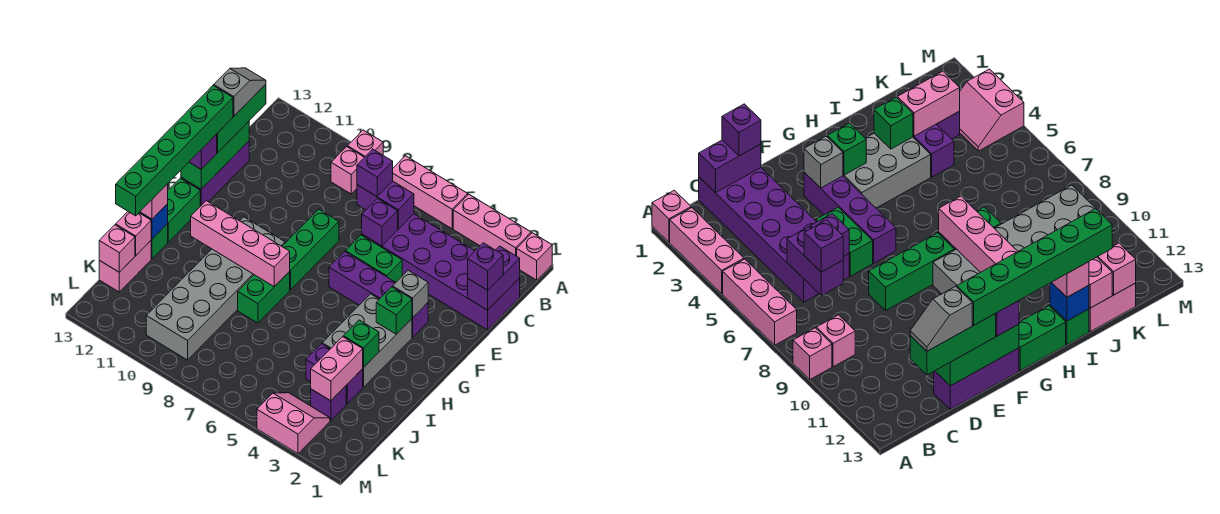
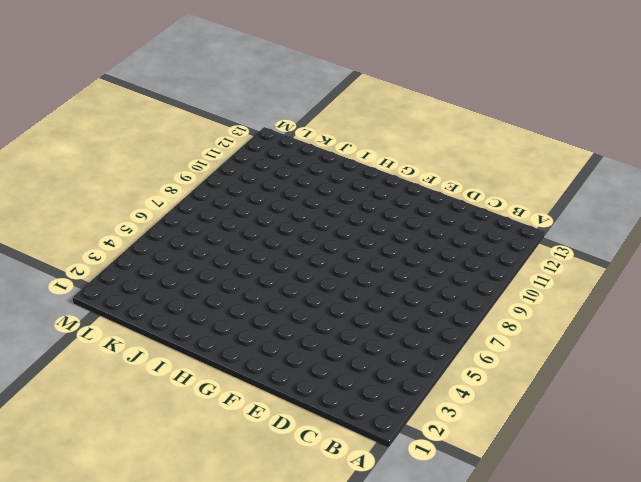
none -> pink 1x1 brick [517,233,552,280]
none -> pink 1x3 brick [453,194,531,256]
none -> pink 1x3 brick [393,156,468,229]
none -> pink 1x1 brick [347,130,383,157]

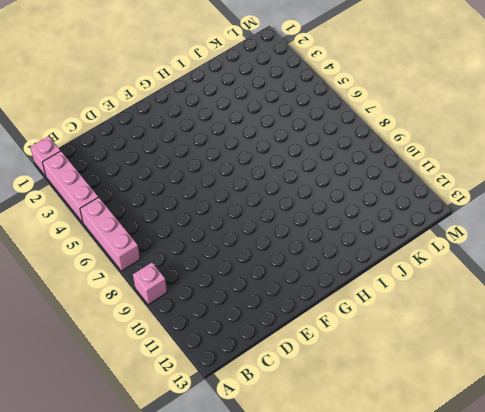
none -> pink 1x1 brick [331,147,364,194]
none -> purple 2x6 brick [362,214,520,330]
none -> purple 1x3 brick [181,141,249,206]
none -> green 1x2 brick [345,235,402,282]

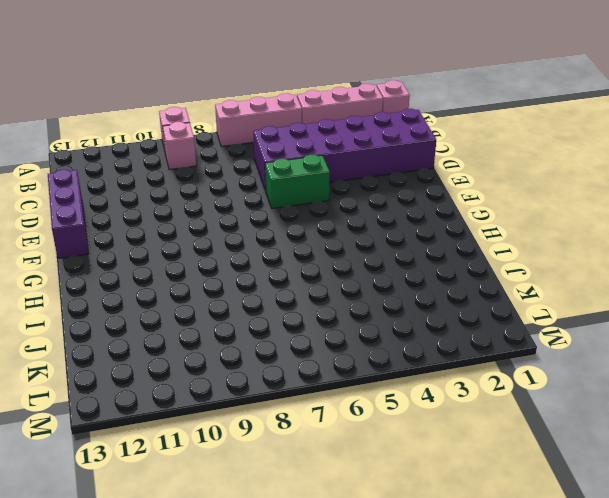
none -> green 1x3 brick [282,209,339,290]
none -> purple 1x4 brick [329,252,428,337]
none -> grey 2x3 brick [322,294,412,387]
none -> grey 2x6 brick [146,217,285,360]

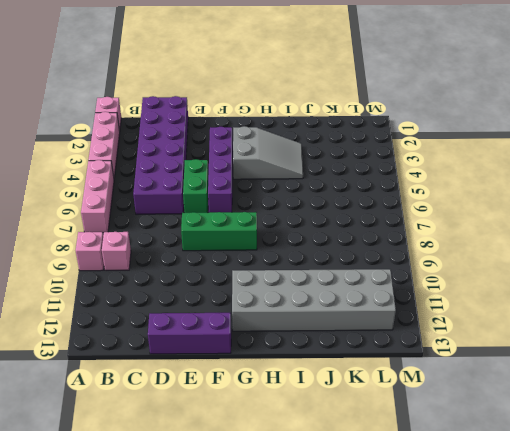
grey 2x3 slope [233,126,303,179] -> grey 2x3 brick [322,294,412,387]
grey 2x6 brick [232,269,396,331] -> grey 2x6 brick moved to [146,217,285,360]
none -> green 1x2 brick [168,178,200,242]
none -> green 1x2 brick [238,271,290,323]
none -> green 1x1 brick [151,224,168,259]
none -> purple 1x2 brick [306,344,363,404]

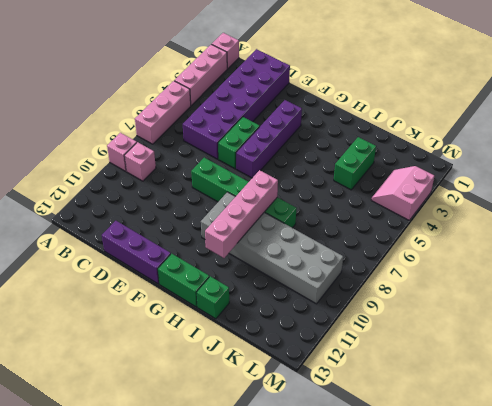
green 1x2 brick [334,137,376,190] -> purple 1x2 brick [306,344,363,404]
none -> grey 2x3 brick [322,294,412,387]
none -> pink 1x2 brick [99,241,151,292]
none -> purple 1x1 brick [311,386,346,421]
none -> purple 1x2 brick [468,246,520,310]

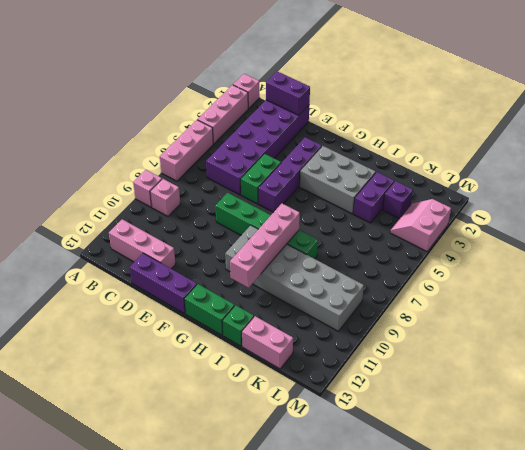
pink 1x3 brick [109,219,176,269] -> none
none -> purple 1x2 brick [357,181,414,229]
none -> purple 1x1 brick [362,199,398,246]
none -> green 1x3 brick [181,121,249,189]
none -> grey 1x1 brick [393,270,428,318]

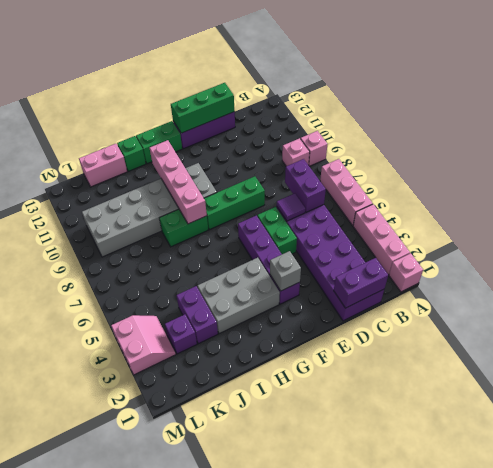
purple 1x1 tile [277,193,305,221] -> purple 1x1 brick [362,199,398,246]
none -> green 1x1 brick [376,287,412,334]
none -> green 1x1 brick [343,320,379,368]
none -> blue 1x1 brick [139,204,168,239]
none -> pink 1x2 brick [311,337,363,401]

